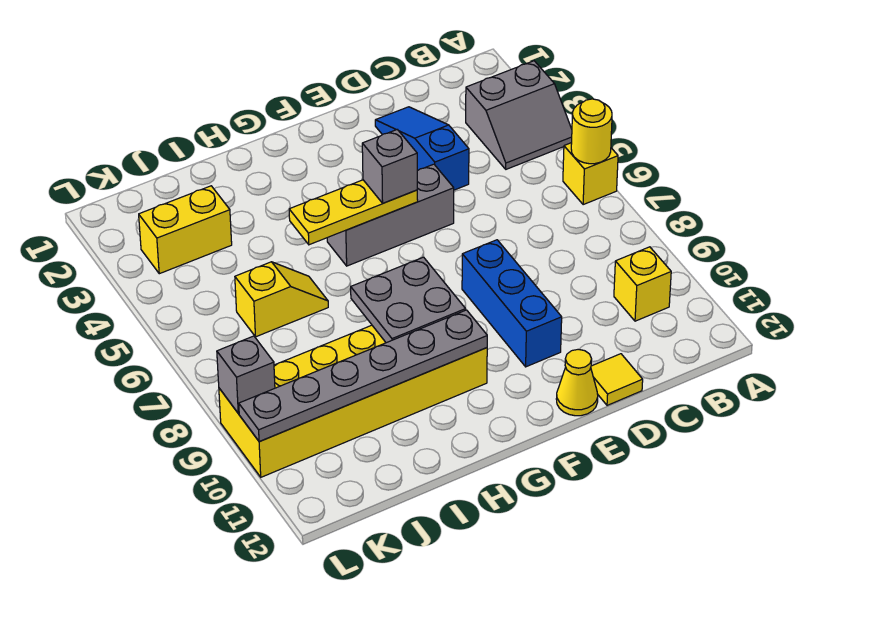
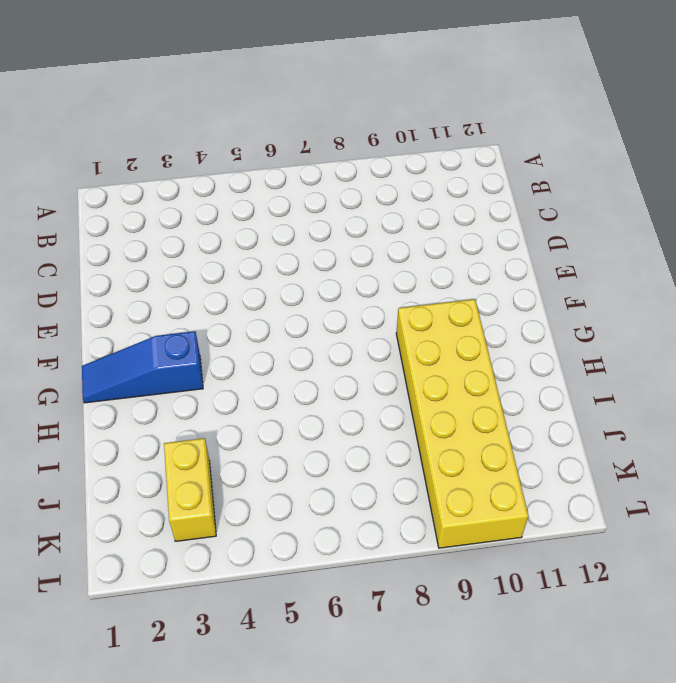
blue 1x3 slope [82,331,203,403] -> blue 1x3 slope moved to [375,107,469,190]
none -> grey 2x2 slope [466,61,572,169]
none -> yellow 1x1 brick [563,143,618,205]
none -> yellow 1x1 brick [614,247,671,321]

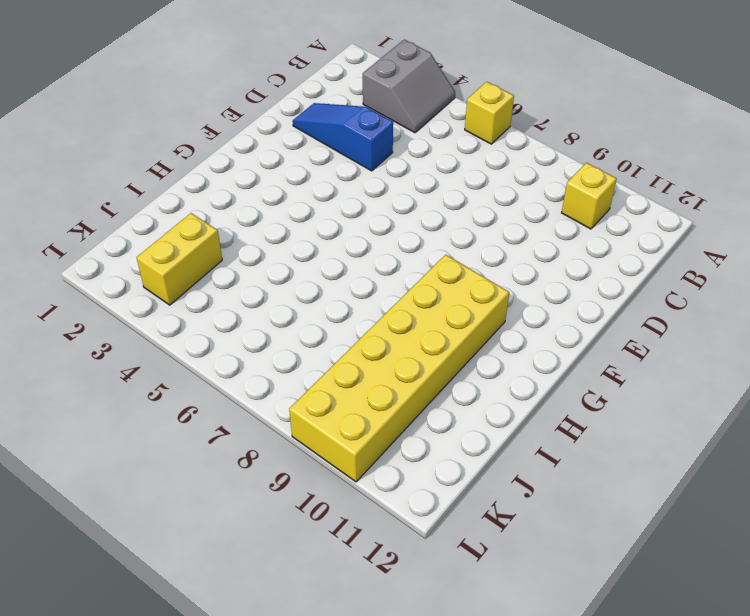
none -> yellow 1x1 tile [591,354,643,405]
none -> grey 1x3 brick [327,164,454,266]
none -> blue 1x3 brick [462,240,562,367]

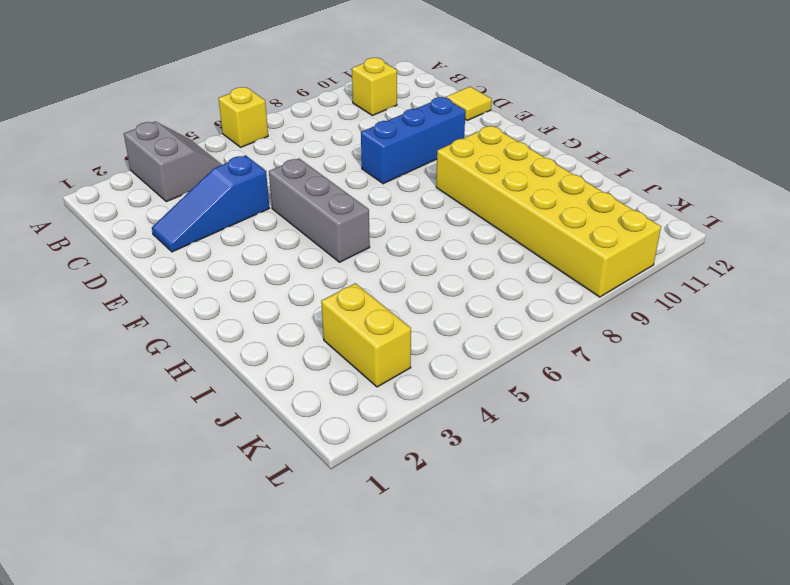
none -> yellow 1x1 cone [556,349,598,416]
none -> yellow 1x2 slope [235,262,328,337]
none -> yellow 1x1 round brick [571,99,612,164]

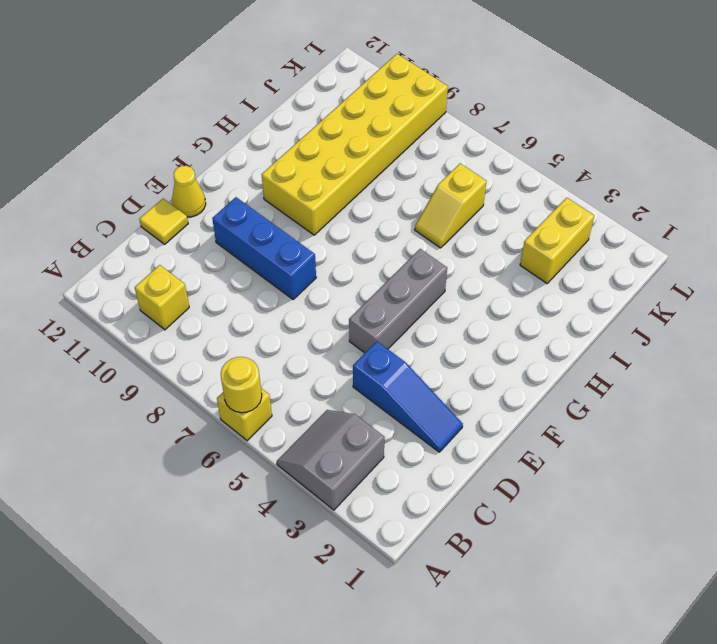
none -> yellow 1x3 plate [289,180,418,245]
none -> grey 2x2 plate [351,257,466,343]
none -> grey 1x6 plate [239,310,487,442]

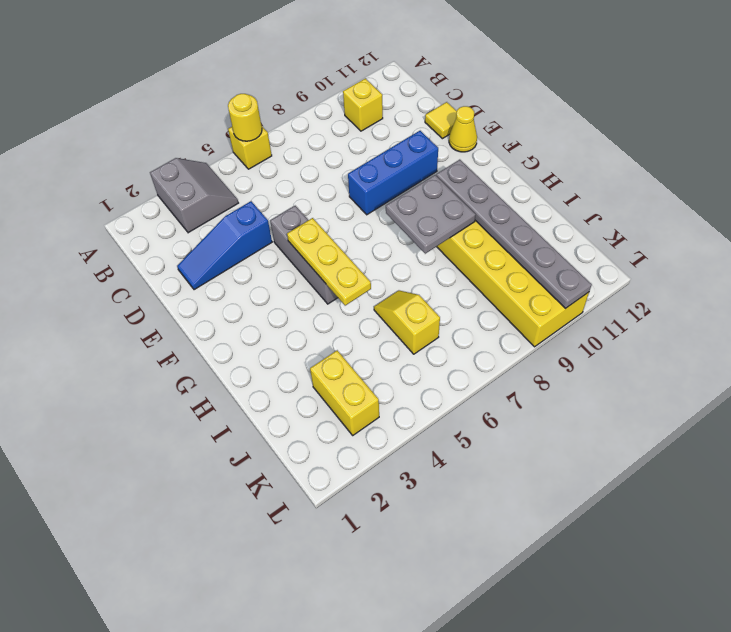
none -> grey 1x1 brick [217,336,275,413]
none -> grey 1x1 brick [362,130,417,203]

